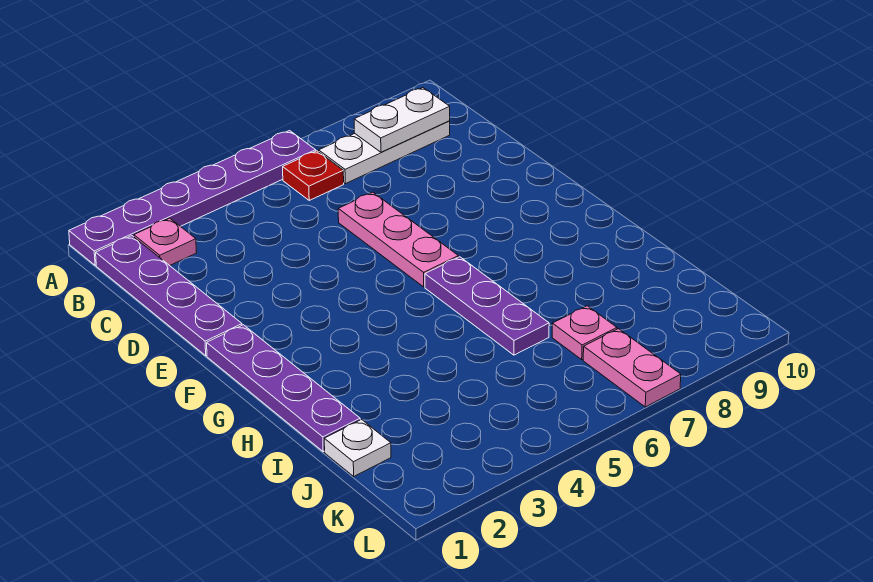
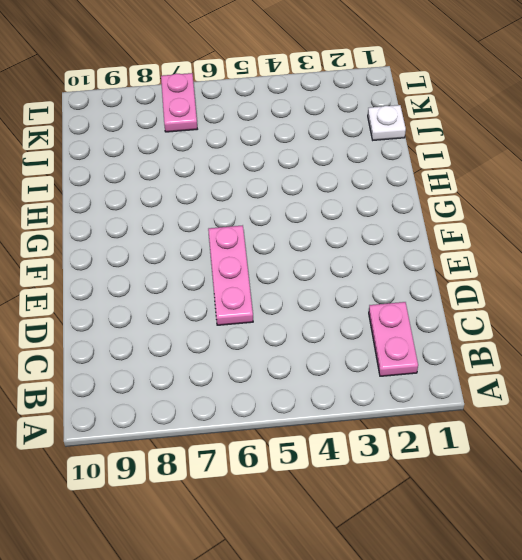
pink 1x2 plate [369,302,418,376] -> pink 1x1 plate [134,218,197,266]
none -> purple 1x6 plate [69,131,316,265]
none -> purple 1x4 plate [96,236,242,356]
none -> red 1x1 plate [283,151,344,200]

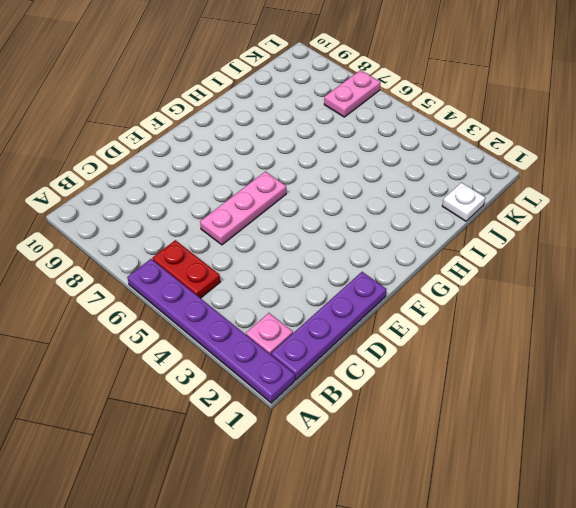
red 1x2 plate [152,240,220,298] -> red 1x1 plate [283,151,344,200]
none -> white 1x3 plate [319,121,450,184]
none -> purple 1x4 plate [207,325,360,452]
none -> purple 1x3 plate [425,257,549,355]

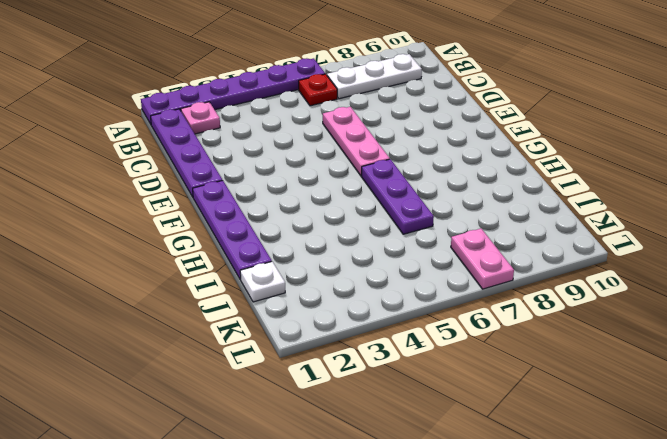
none -> pink 1x1 plate [552,306,617,359]
none -> white 1x2 plate [354,88,450,152]

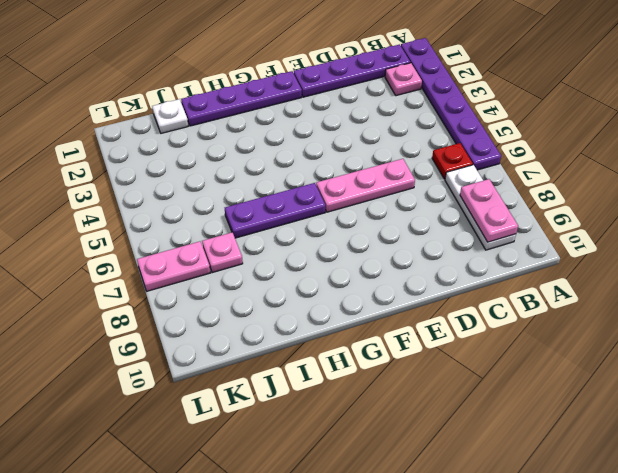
pink 1x2 plate [460,179,518,242] -> white 1x2 plate [354,88,450,152]

